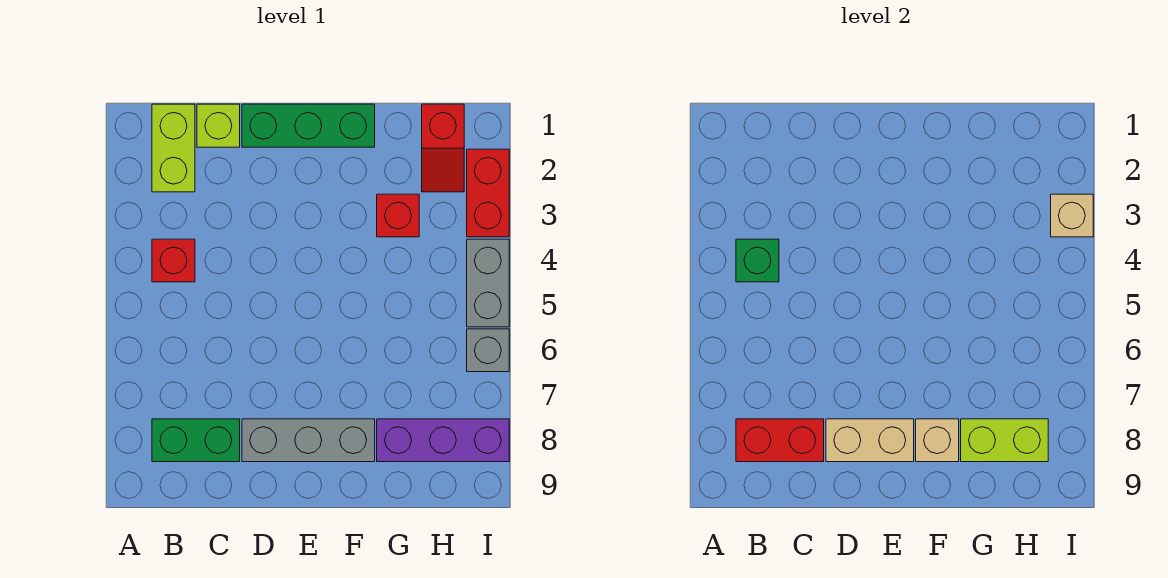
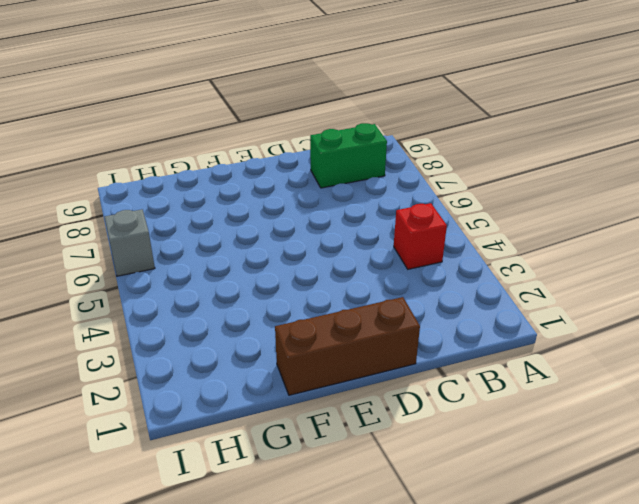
brown 1x3 brick [275,297,420,395] -> green 1x3 brick [242,104,375,147]
none -> lime 1x2 brick [152,104,195,192]
none -> lime 1x1 brick [197,104,240,147]
none -> grey 1x3 brick [242,419,375,462]

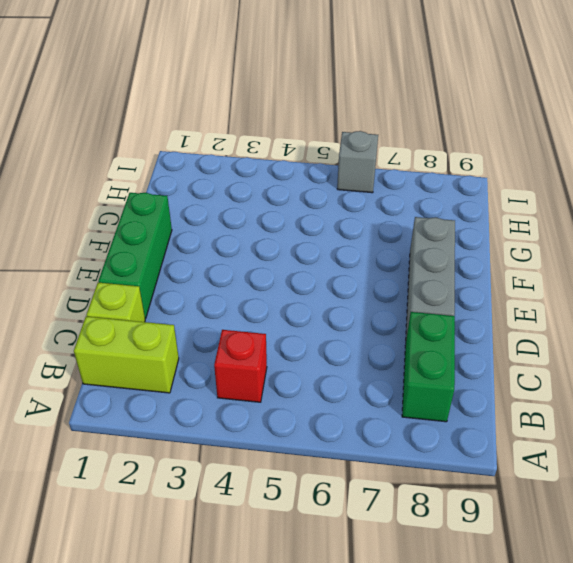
none -> red 1x1 brick [377,194,419,237]
none -> purple 1x3 brick [377,419,509,462]
none -> red 1x2 slope [422,104,464,192]

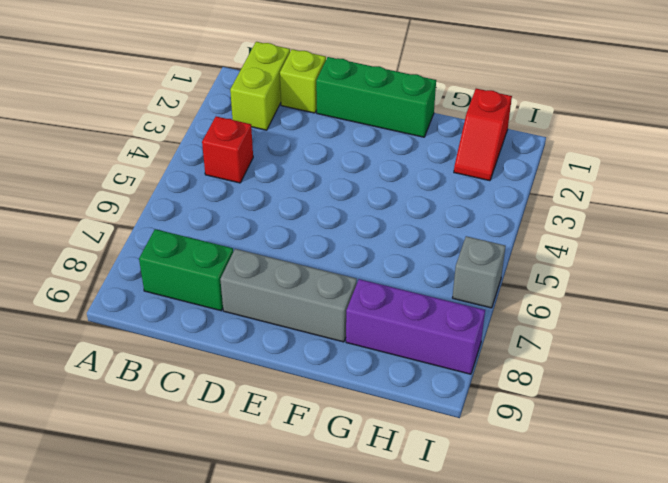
none -> red 1x1 brick [377,194,419,237]
none -> red 1x2 brick [467,149,509,237]
none -> grey 1x2 brick [467,239,509,327]

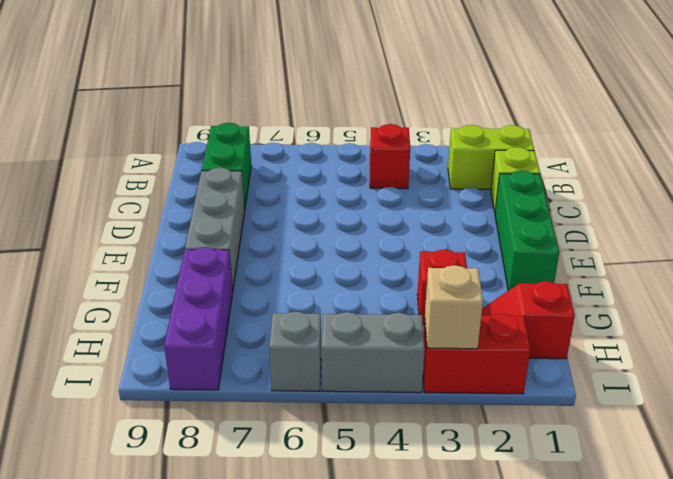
none -> green 1x1 brick [736,239,779,282]
none -> red 1x2 brick [736,419,824,462]
none -> tan 1x2 brick [826,419,914,462]

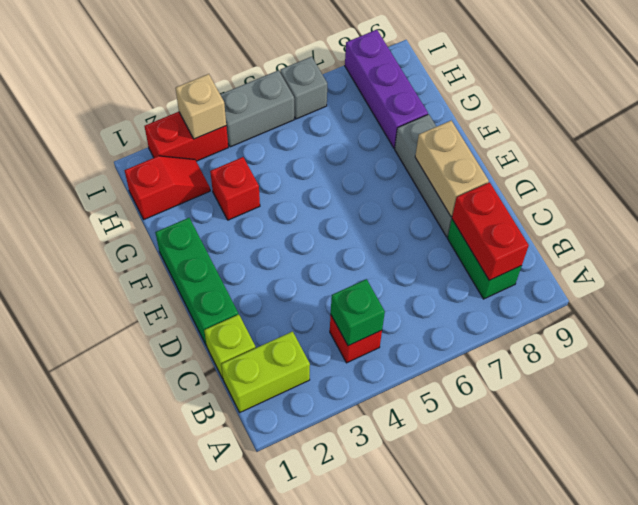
none -> tan 1x1 brick [916,419,959,462]
none -> lime 1x2 brick [961,419,1048,462]

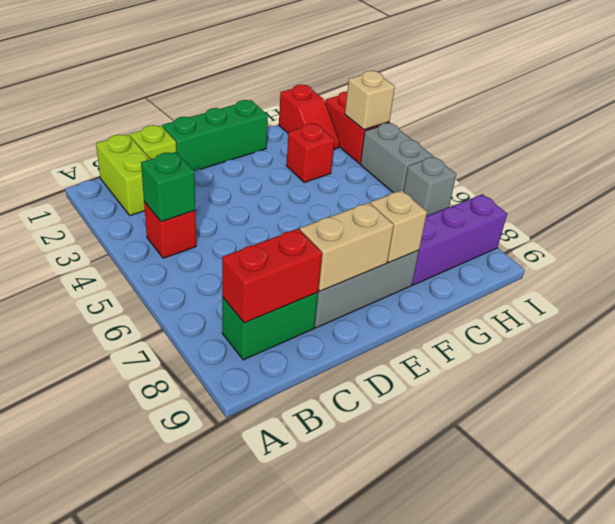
none -> lime 1x2 brick [961,419,1048,462]

